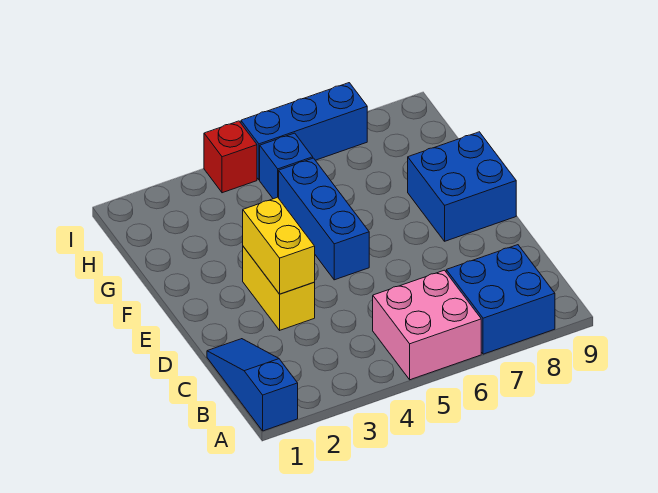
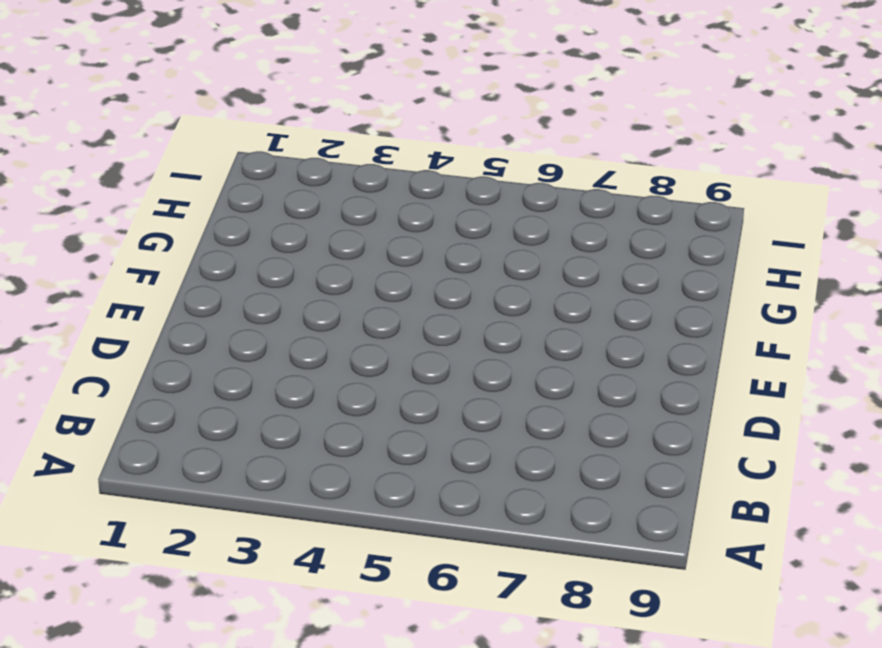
none -> blue 1x3 slope [207,339,298,431]
none -> pink 2x2 brick [373,270,481,380]

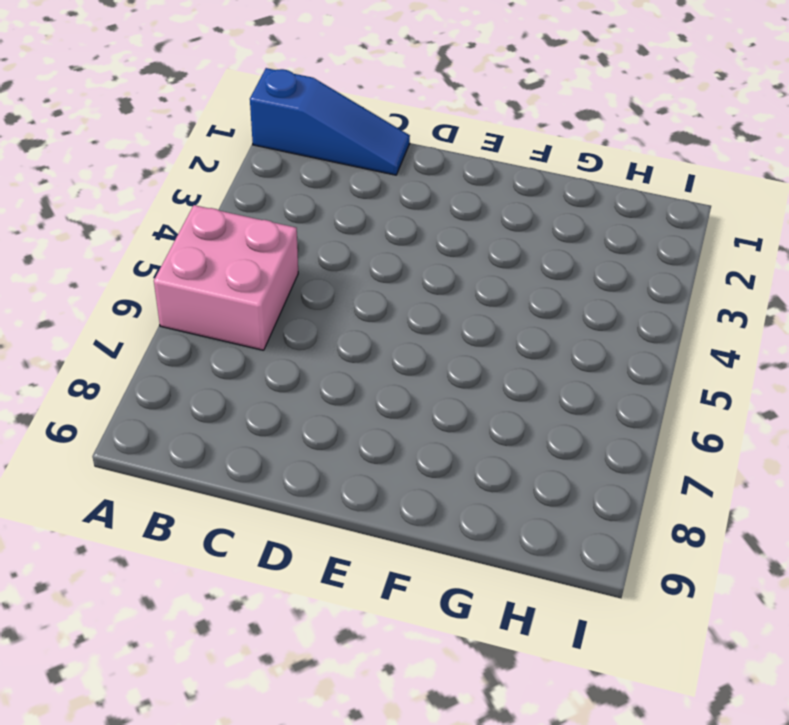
none -> blue 2x2 brick [446,245,555,354]
none -> yellow 1x2 brick [243,247,315,330]

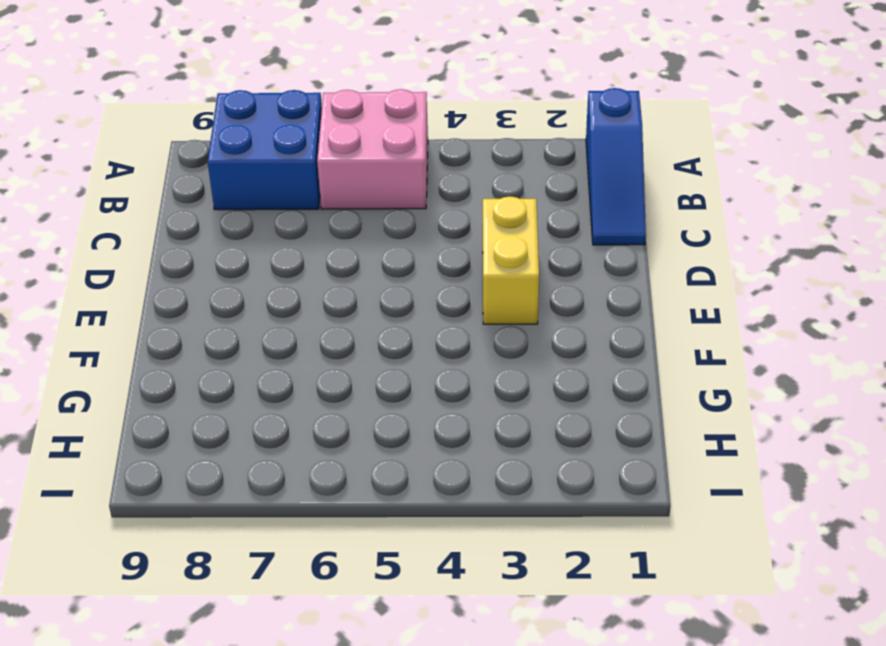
none -> blue 1x3 brick [279,158,369,280]
none -> blue 2x2 brick [408,132,516,241]

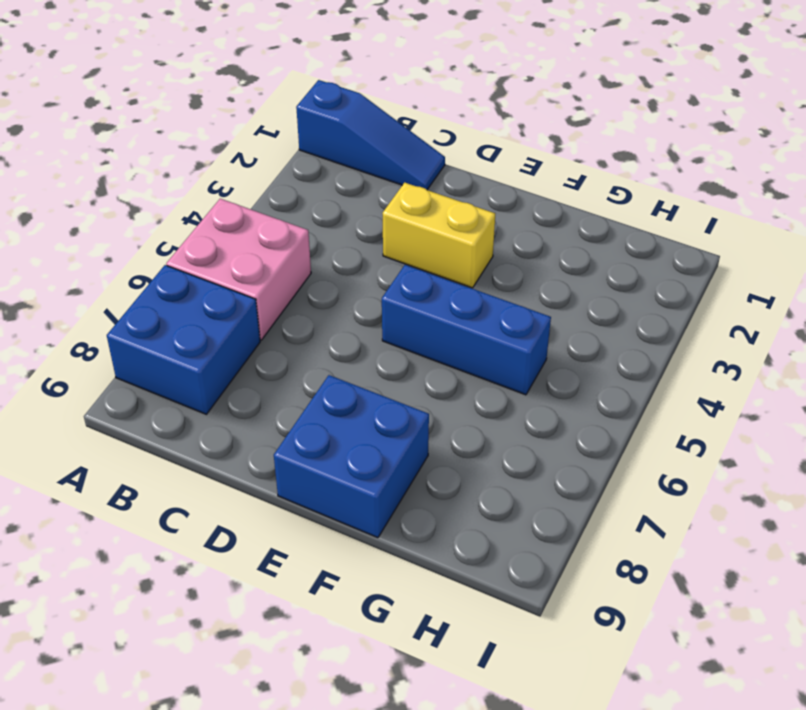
none -> blue 1x1 brick [260,133,313,199]
none -> red 1x1 brick [204,121,257,193]

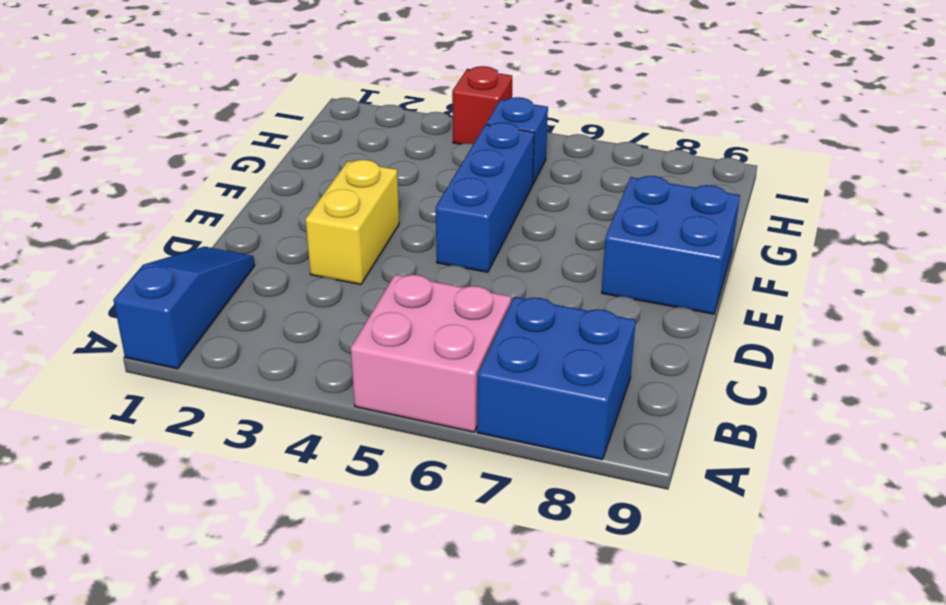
none -> blue 1x3 brick [241,83,367,180]
none -> yellow 1x2 brick [243,197,315,294]

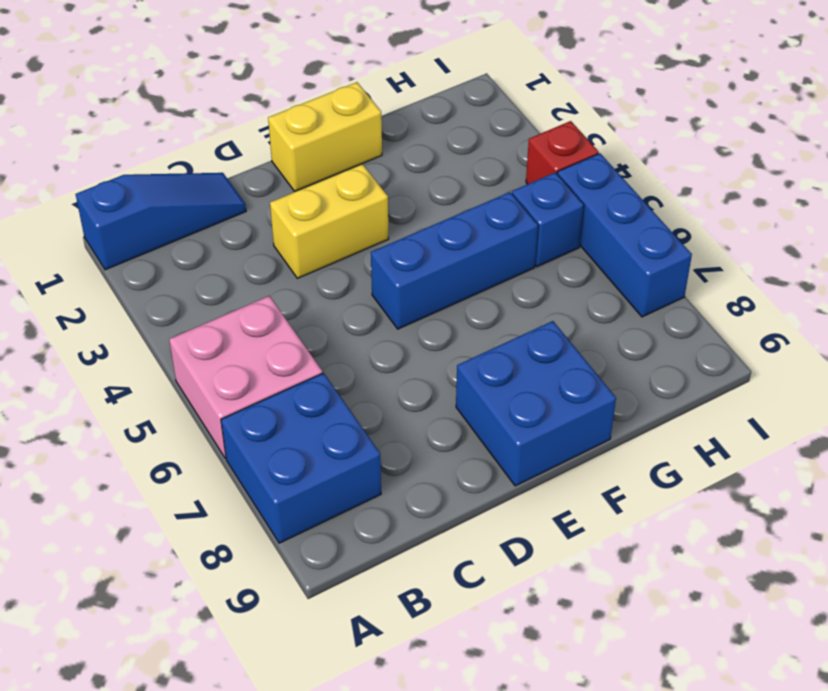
yellow 1x2 brick [268,82,382,191] -> yellow 1x2 brick moved to [243,197,315,294]

